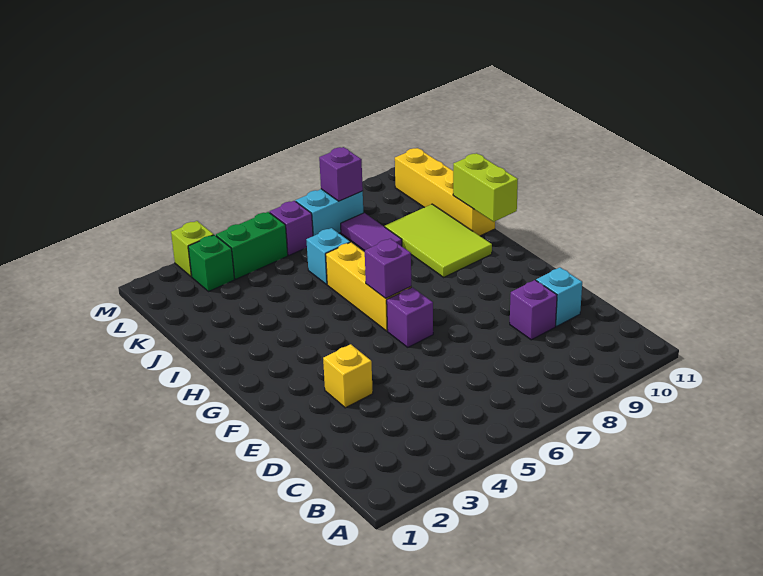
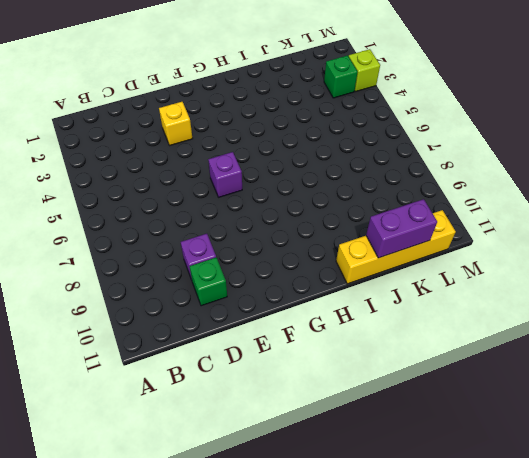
green 1x1 brick [189,257,227,306] -> cyan 1x1 brick [536,267,582,326]
purple 1x2 brick [366,199,437,258] -> none
none -> yellow 1x3 brick [326,242,411,331]
none -> lime 2x3 tile [385,204,492,277]
none -> cyan 1x1 brick [306,228,350,284]

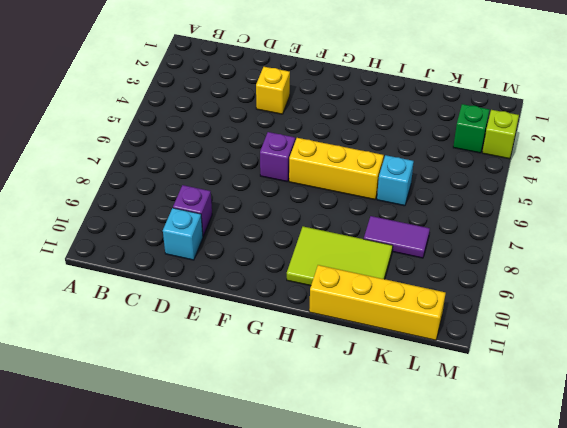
none -> green 1x2 brick [216,212,288,279]
none -> purple 1x1 brick [270,201,313,255]
none -> cyan 1x2 brick [295,189,363,236]

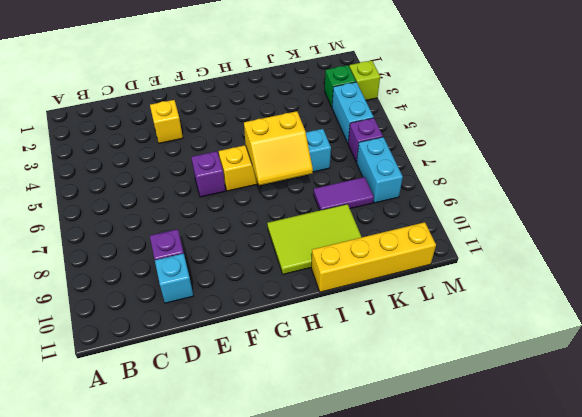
yellow 2x2 slope [244,111,313,185] -> none
cyan 1x2 brick [332,82,374,143] -> green 1x2 brick [216,212,288,279]
none -> purple 1x1 brick [365,239,411,298]
none -> lime 1x2 brick [453,153,518,222]
none -> purple 1x1 brick [319,147,363,201]

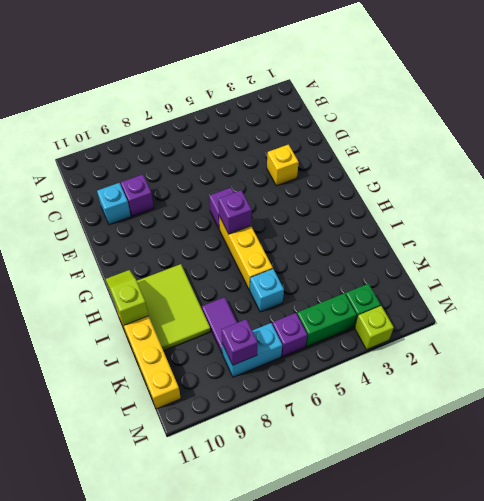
lime 1x2 slope [106,270,148,325] -> lime 1x2 brick [453,153,518,222]

